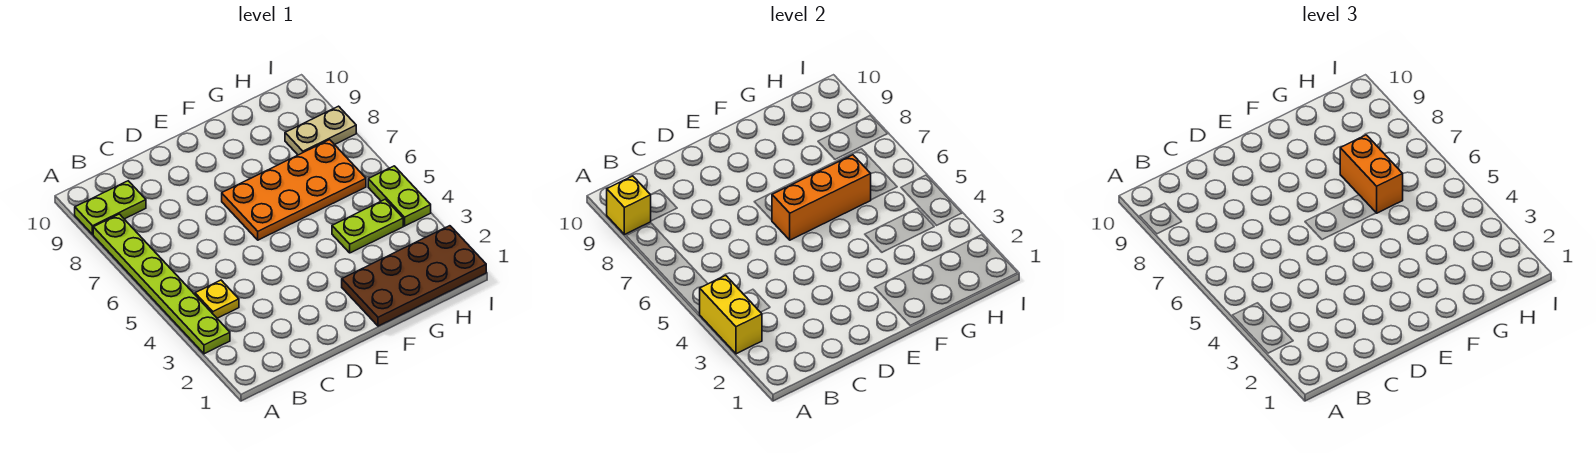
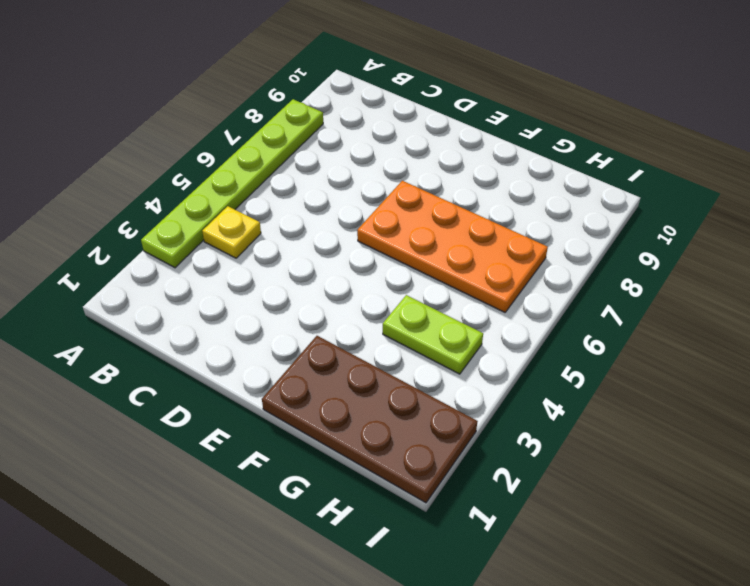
none -> lime 1x2 plate [75,181,146,235]
none -> tan 1x2 plate [285,106,356,155]
none -> lime 1x2 plate [368,166,431,226]

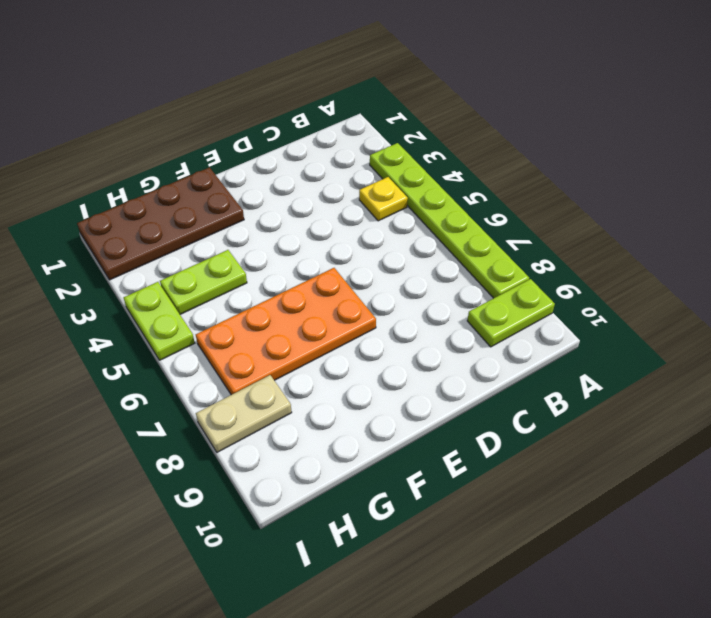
none -> yellow 1x2 brick [700,275,762,354]
none -> yellow 1x1 brick [607,176,651,235]
none -> orange 1x3 brick [772,155,871,240]

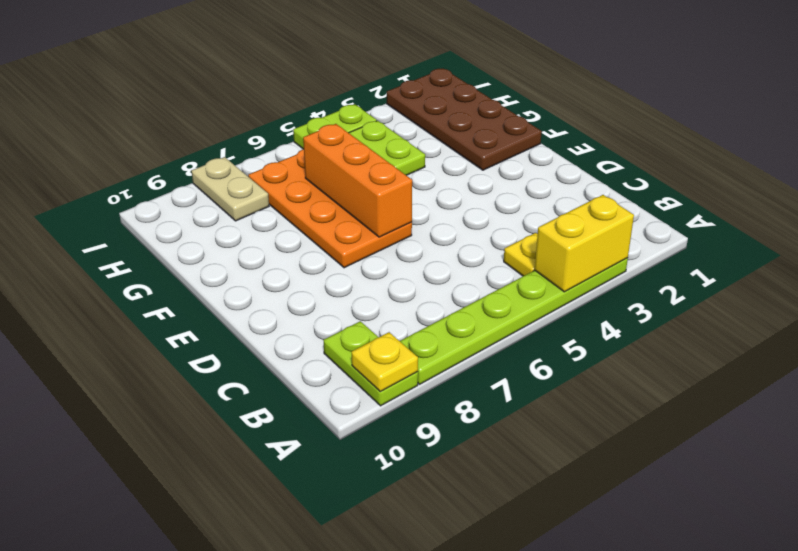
yellow 1x1 plate [352,332,418,391] -> yellow 1x1 brick [607,176,651,235]
none -> orange 1x2 brick [1340,135,1403,213]

